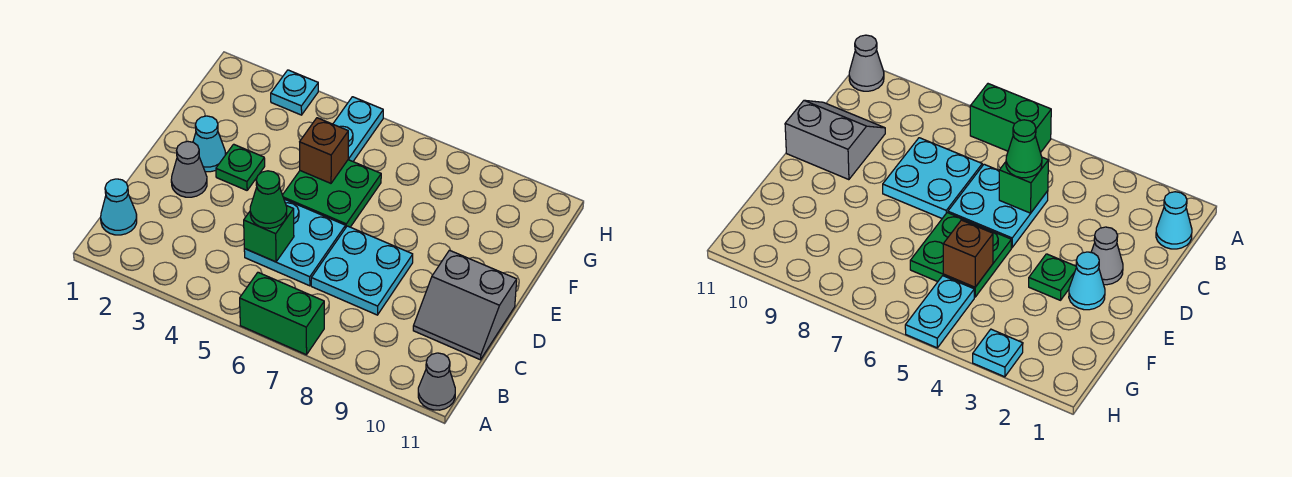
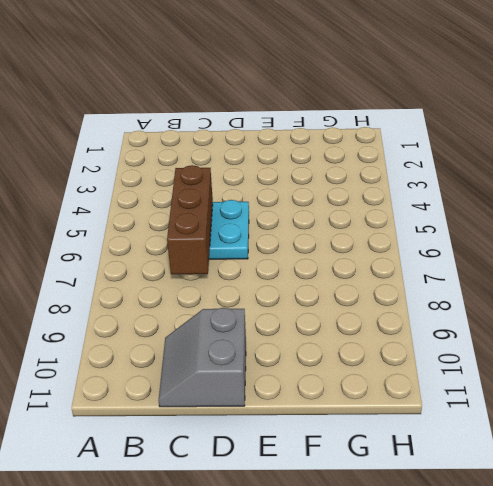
brown 1x3 brick [167,165,213,274] -> green 1x1 brick [244,206,294,262]
none -> green 1x2 brick [240,272,324,355]
none -> grey 1x1 cone [418,353,455,410]
none -> cyan 1x1 cone [101,179,137,235]

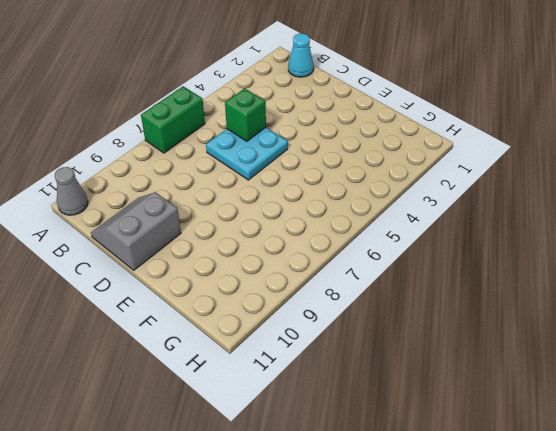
none -> cyan 2x2 plate [311,226,413,315]
none -> grey 1x1 cone [171,141,207,197]
none -> cyan 1x1 cone [193,116,226,172]

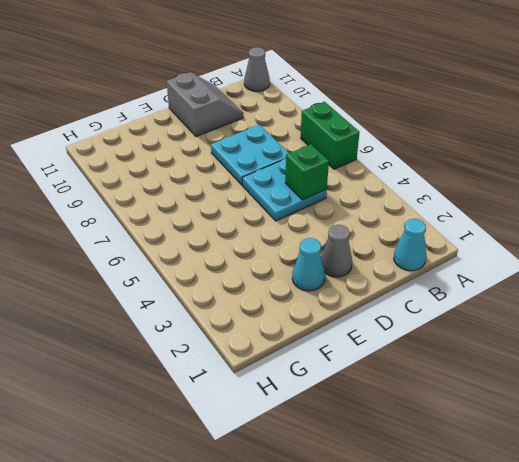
none -> green 1x1 plate [216,144,265,190]
none -> green 2x2 plate [283,160,381,228]
none -> cyan 1x2 plate [333,97,383,161]

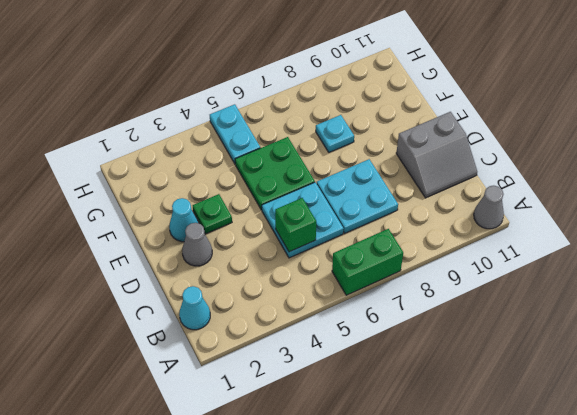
cyan 1x1 plate [316,115,354,152] -> cyan 1x1 plate moved to [271,70,318,115]
none -> brown 1x1 brick [300,118,348,183]
none -> green 1x1 cone [250,171,287,228]

